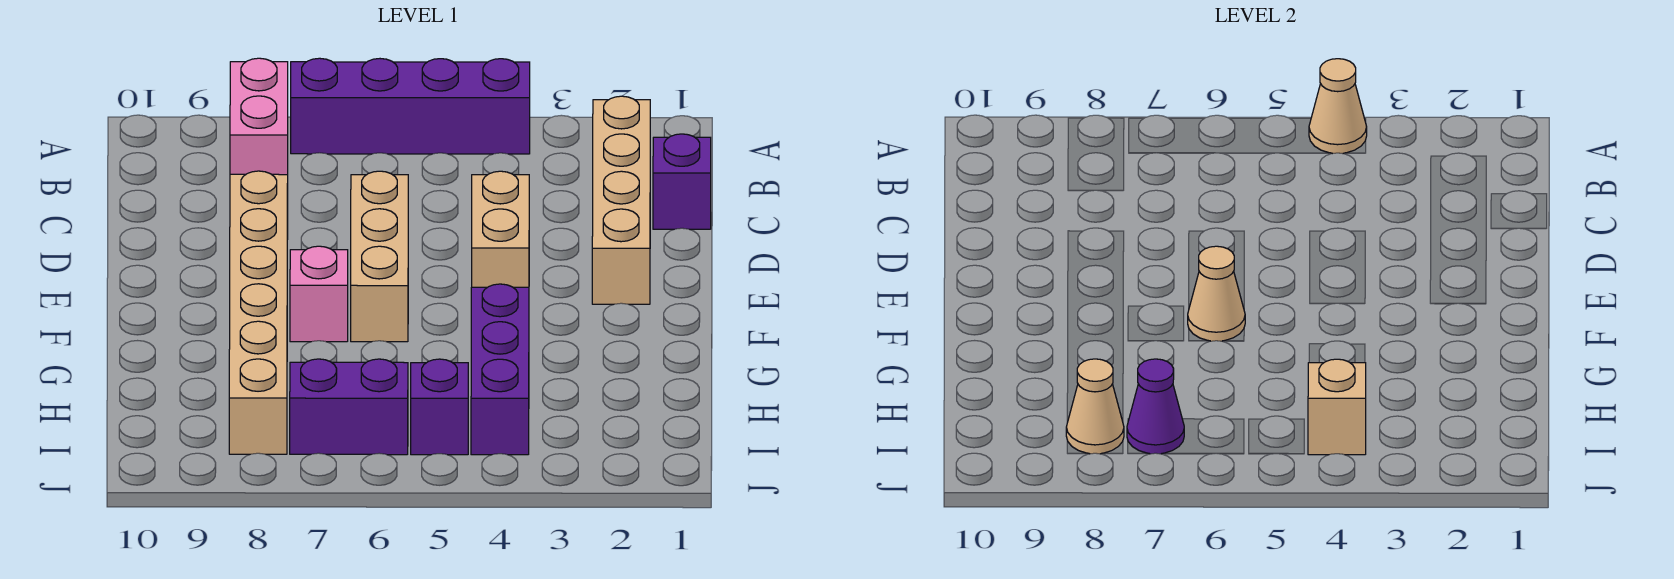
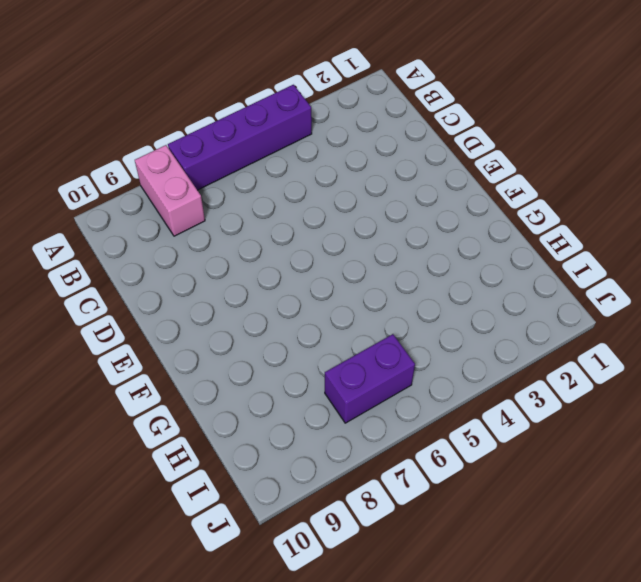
none -> tan 1x4 brick [592,96,650,304]
none -> purple 1x1 brick [653,134,711,229]
none -> tan 1x2 brick [472,171,529,287]

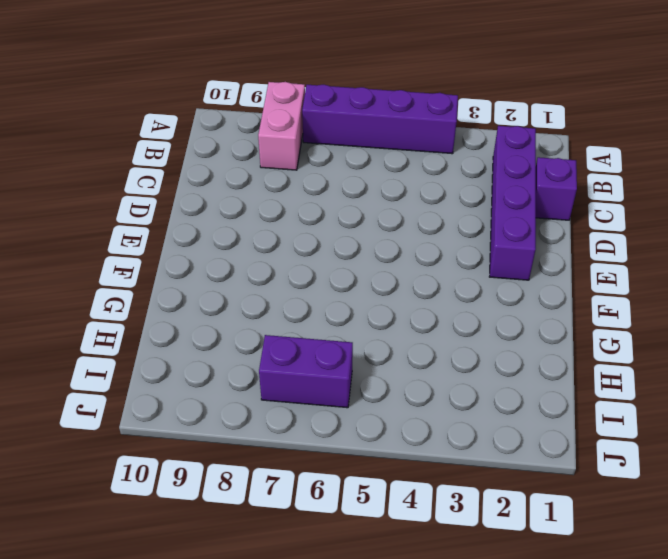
purple 1x4 brick [490,126,536,280] -> tan 1x4 brick [592,96,650,304]
none -> tan 1x2 brick [472,171,529,287]
none -> tan 1x3 brick [351,171,408,342]
none -> tan 1x6 brick [229,171,288,454]

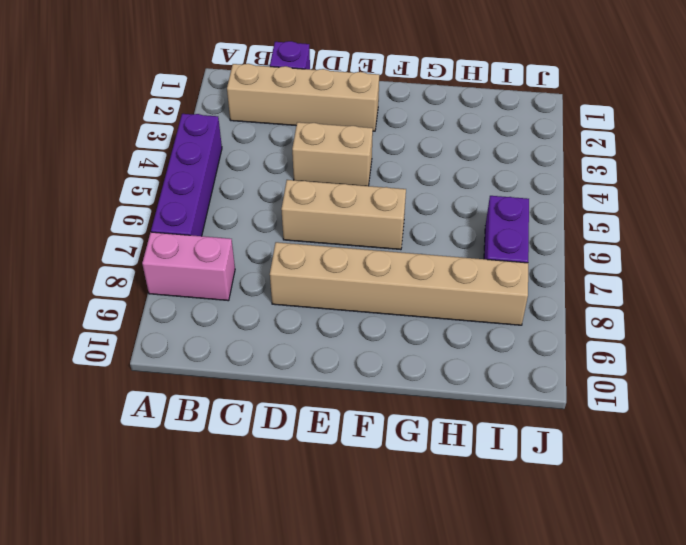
none -> pink 1x1 brick [290,246,348,342]
none -> purple 1x3 brick [471,284,529,455]
none -> purple 1x1 brick [411,359,468,455]

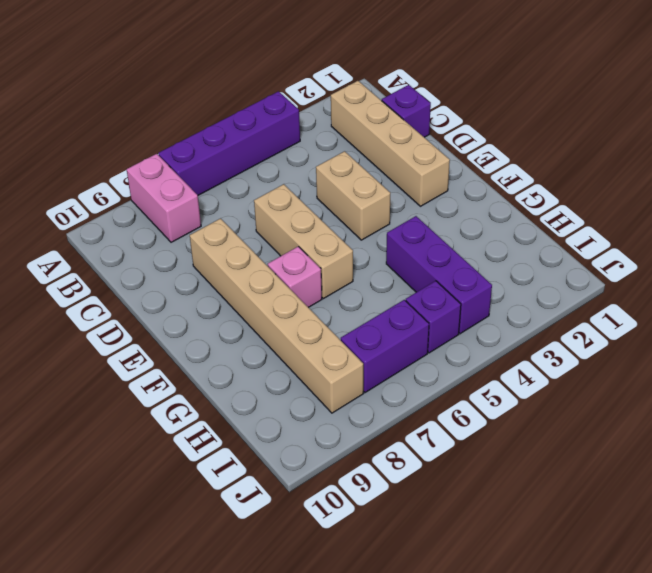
none -> tan 1x1 cone [1309,59,1367,154]
none -> tan 1x1 cone [1188,246,1245,341]
none -> tan 1x1 brick [1308,359,1366,455]

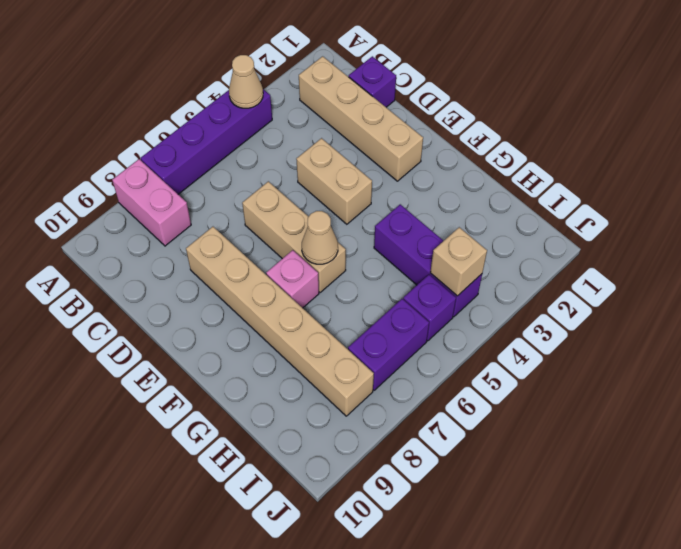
none -> purple 1x1 cone [1127,359,1184,454]
none -> tan 1x1 cone [1066,359,1124,454]

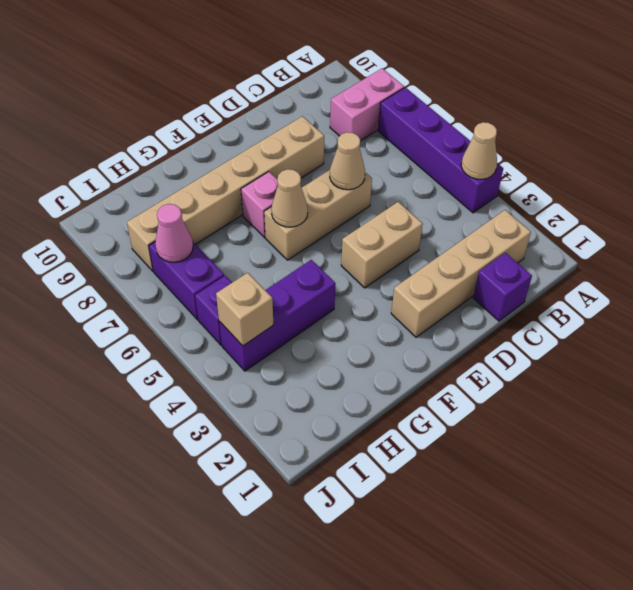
tan 1x1 cone [330,132,365,190] -> tan 1x1 cone moved to [1066,359,1124,454]
pink 1x1 cone [155,204,193,262] -> purple 1x1 cone [1127,359,1184,454]

